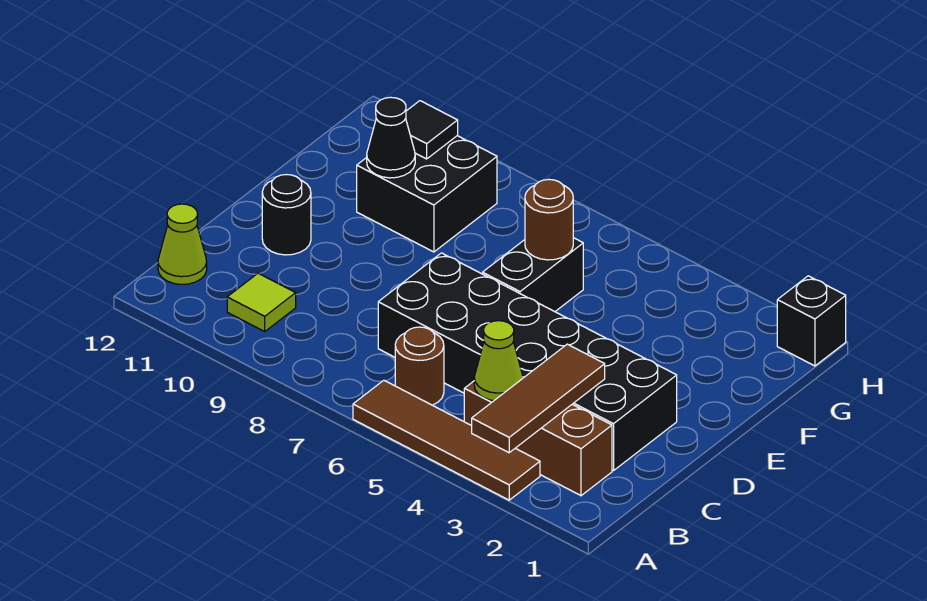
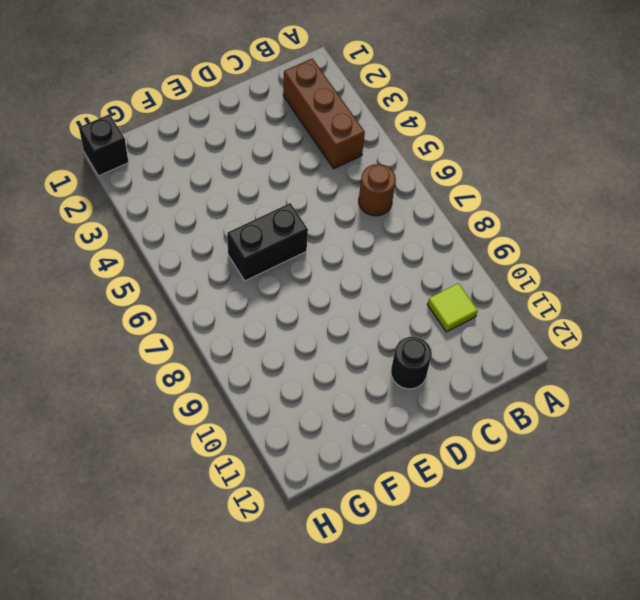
none -> brown 1x4 tile [353,380,540,500]
none -> lime 1x1 cone [158,204,207,284]
none -> black 2x6 brick [378,253,677,471]

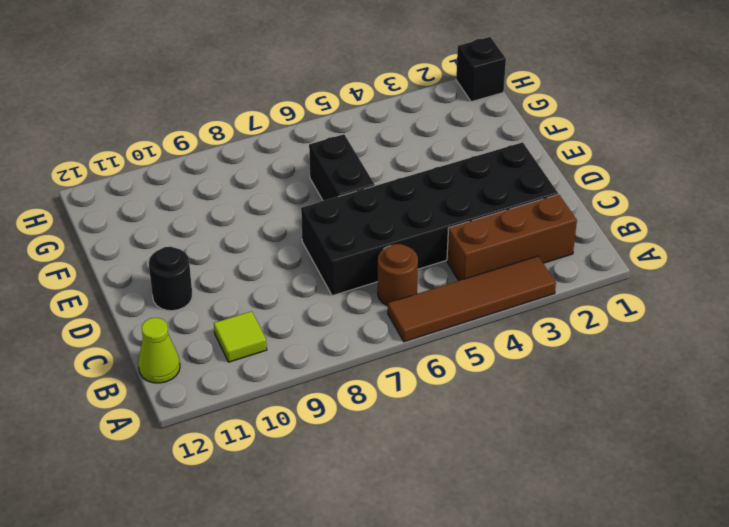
none -> black 2x2 brick [357,136,497,252]
none -> brown 1x3 tile [472,344,605,453]
none -> lime 1x1 cone [474,321,523,401]

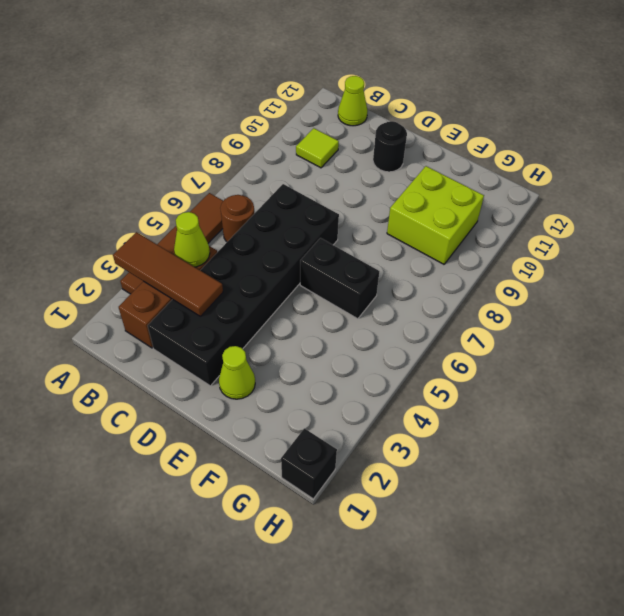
lime 1x1 cone [219,346,255,399] -> none
lime 2x2 brick [387,166,484,264] -> black 2x2 brick [357,136,497,252]
none -> brown 1x1 round brick [525,179,573,260]
none -> black 1x1 cone [367,97,415,178]
none -> black 1x1 tile [406,101,458,159]

